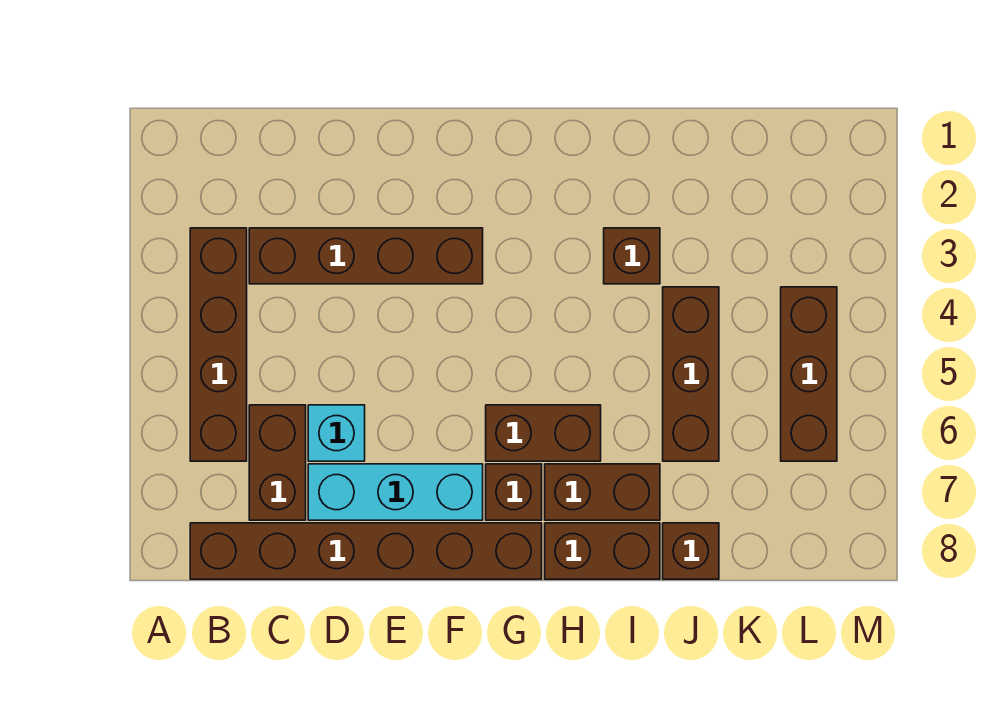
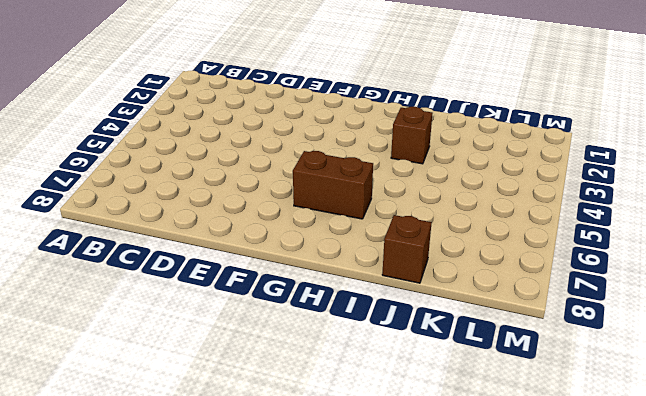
none -> brown 1x4 brick [190,228,247,461]
none -> brown 1x6 brick [190,523,542,579]
none -> brown 1x4 brick [249,228,483,284]

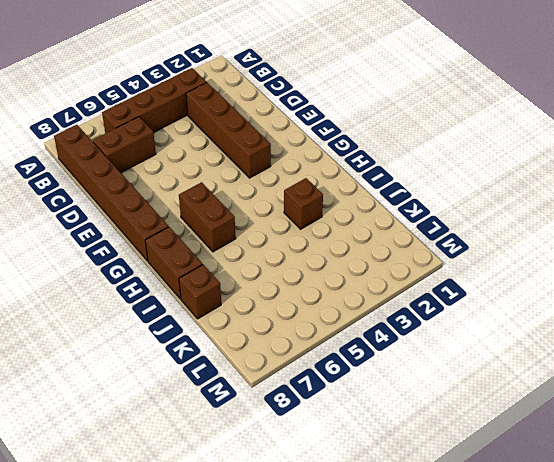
none -> cyan 1x1 brick [308,405,365,461]
none -> cyan 1x3 brick [308,464,483,520]
none -> brown 1x1 brick [486,464,542,520]

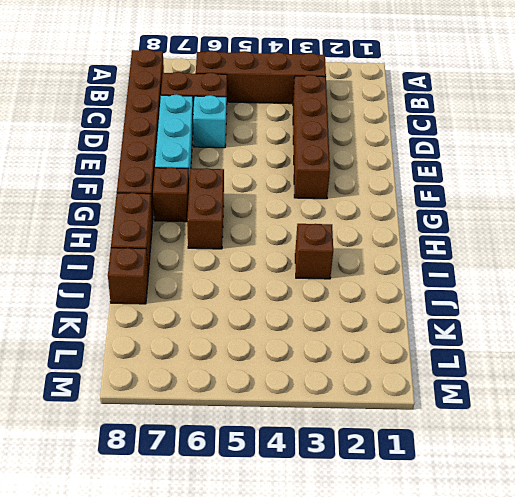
none -> brown 1x2 brick [545,464,660,520]
none -> brown 1x3 brick [663,287,719,461]
none -> brown 1x3 brick [781,287,837,461]

